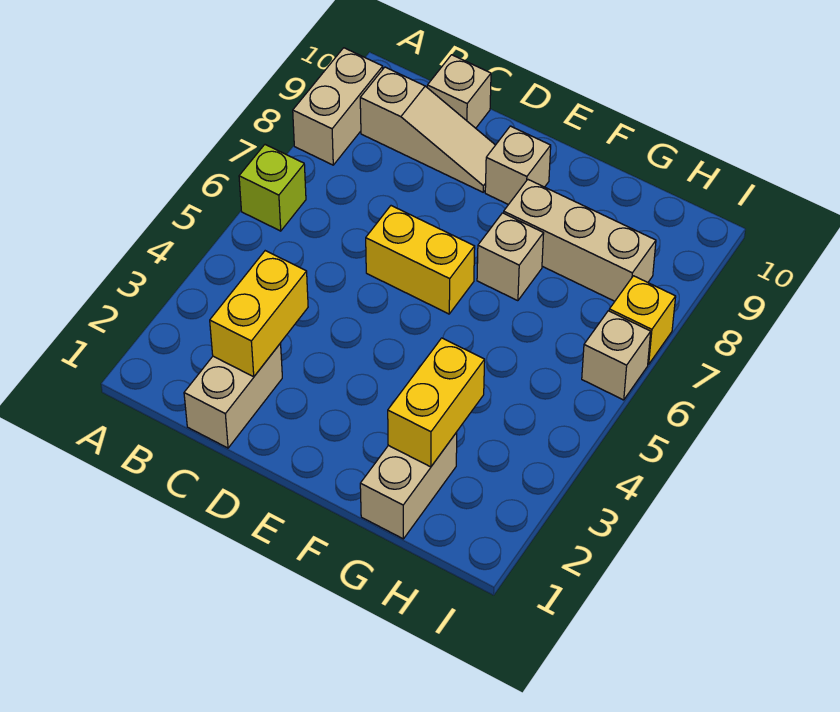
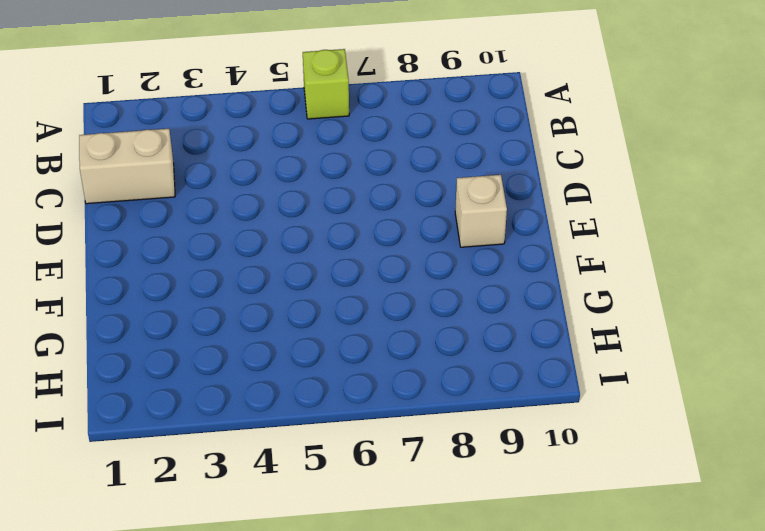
none -> tan 1x2 brick [293,48,383,165]
none -> tan 1x3 slope [360,67,495,192]
none -> tan 1x1 brick [427,55,491,128]

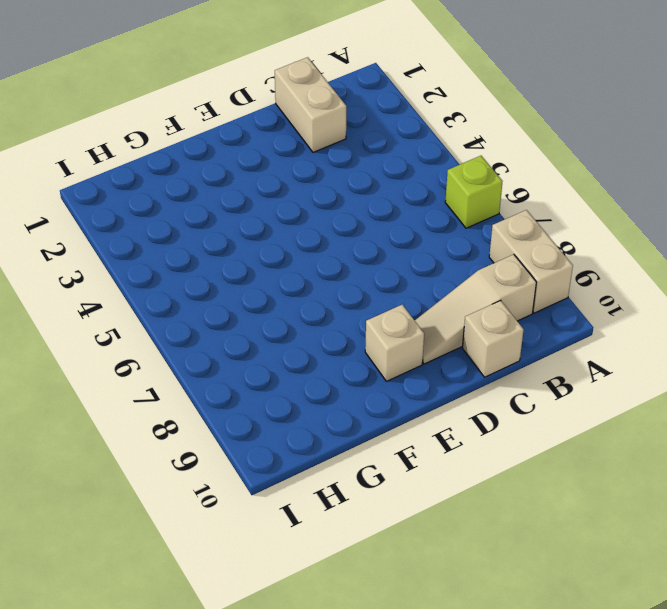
none -> yellow 1x2 brick [366,206,475,314]
none -> tan 1x1 brick [477,213,544,301]
none -> tan 1x3 brick [504,180,656,301]

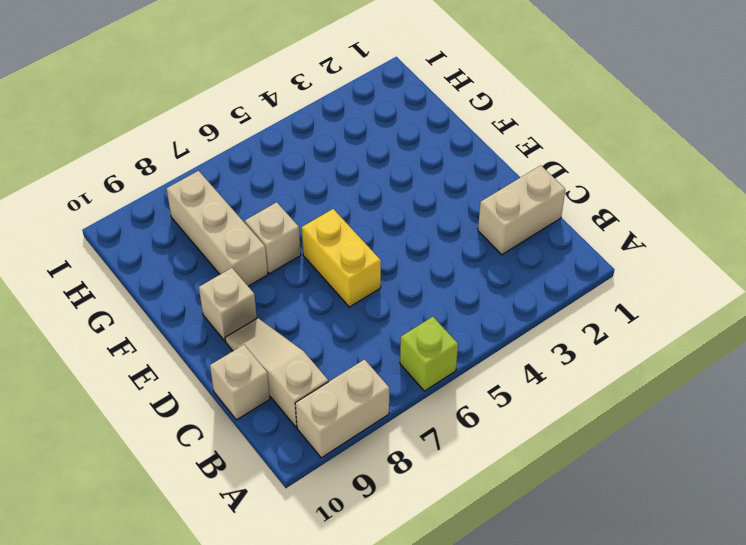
none -> tan 1x2 brick [360,432,457,539]
none -> tan 1x1 brick [582,311,651,400]
none -> yellow 1x1 brick [609,276,676,364]

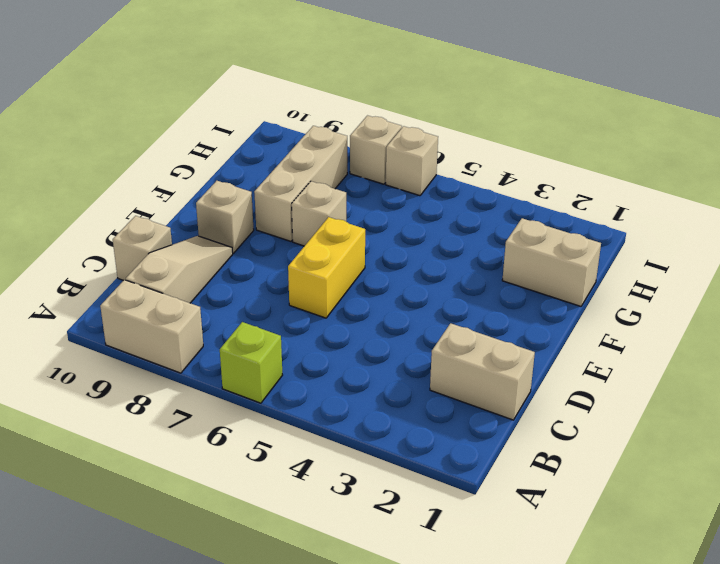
tan 1x1 brick [350,116,402,184] -> yellow 1x1 brick [609,276,676,364]
none -> yellow 1x2 brick [210,251,308,377]
none -> yellow 1x2 brick [388,338,485,467]

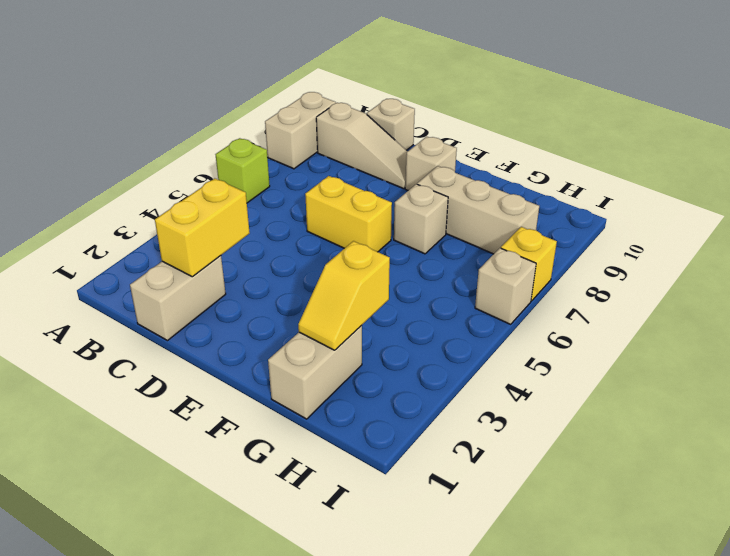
yellow 1x2 slope [298,241,390,350] -> yellow 1x2 brick [388,338,485,467]

